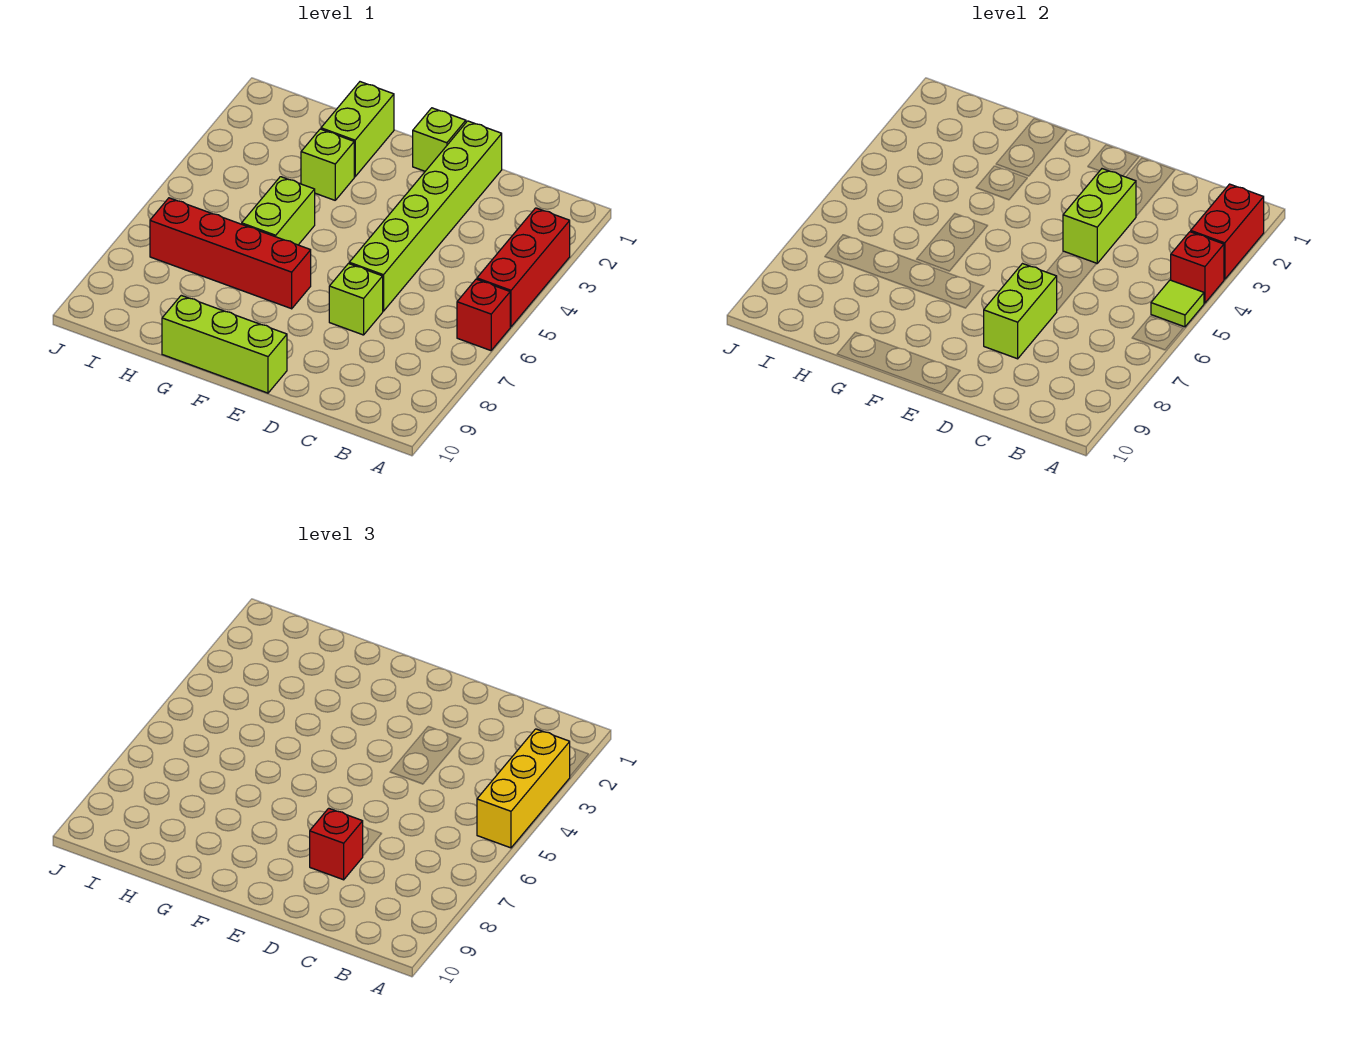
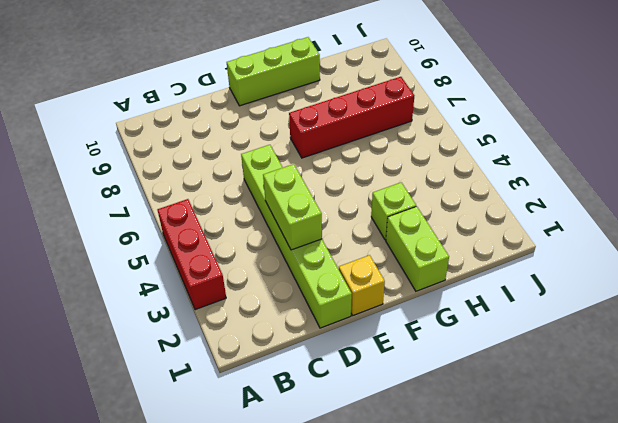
yellow 1x1 brick [339,255,385,315] -> lime 1x1 brick [413,108,466,171]
none -> red 1x1 brick [457,279,510,351]
none -> lime 1x1 brick [329,264,383,335]
none -> lime 1x2 brick [242,177,315,245]

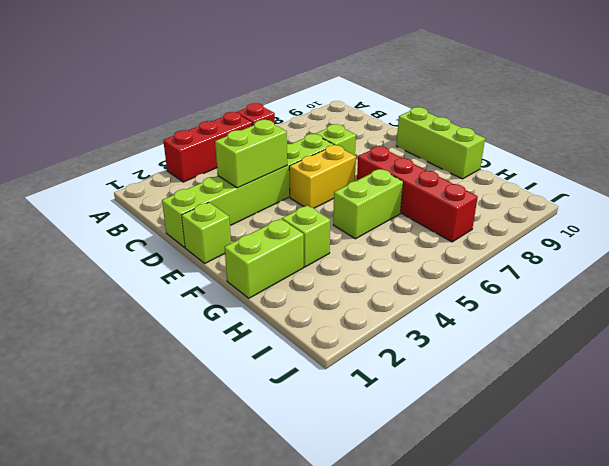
yellow 1x2 brick [289,145,356,208] -> none
none -> red 1x2 brick [1191,184,1264,279]
none -> red 1x1 brick [1171,232,1224,303]
none -> lime 1x1 tile [1151,280,1204,327]

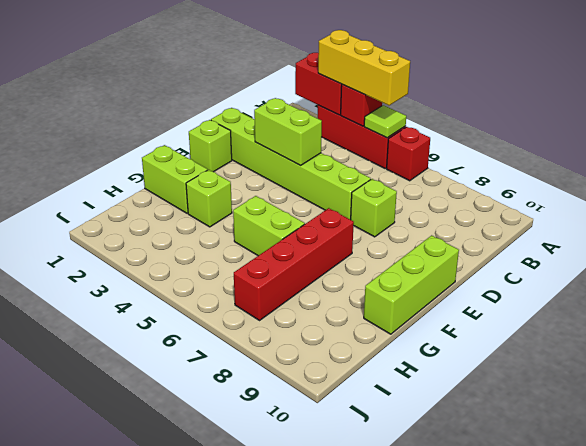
none -> lime 1x2 brick [984,264,1057,359]
none -> red 1x1 brick [310,808,363,880]

